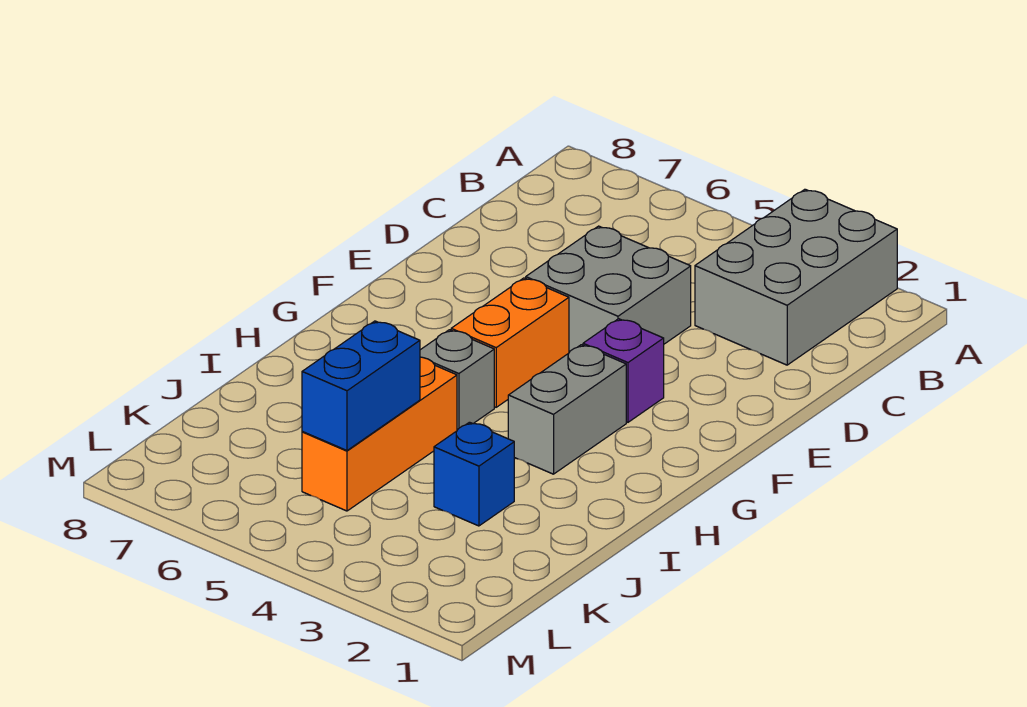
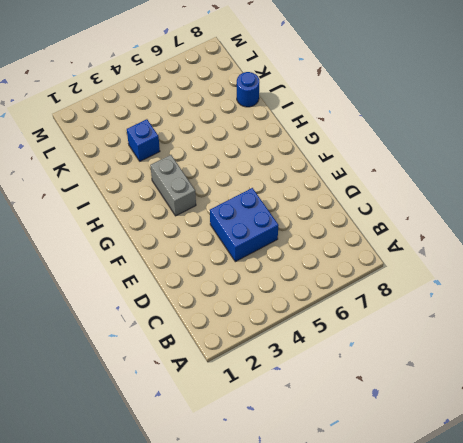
blue 2x2 brick [210,188,279,262] -> grey 2x2 brick [526,226,691,352]
blue 1x1 round brick [237,72,259,107] -> none
none -> grey 2x3 brick [695,189,897,365]
none -> purple 1x1 brick [583,319,664,422]

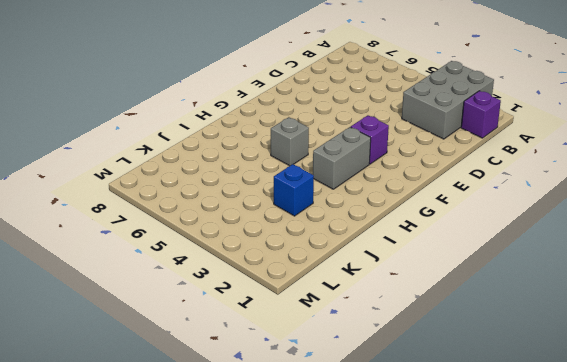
purple 1x1 brick [461,91,501,138] -> none
none -> grey 2x2 brick [526,226,691,352]
none -> orange 1x2 brick [451,278,569,407]

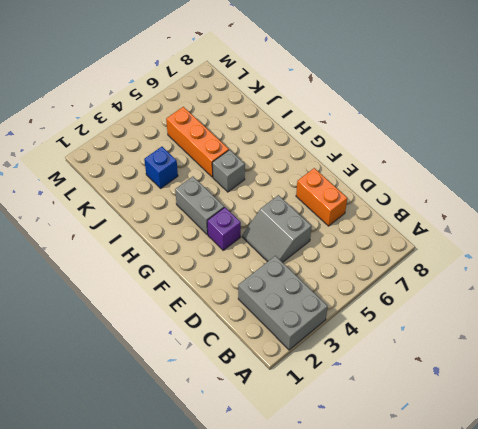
grey 2x2 slope [242,195,312,262] -> grey 2x2 brick [526,226,691,352]
orange 1x2 brick [296,168,347,226] -> orange 1x2 brick moved to [451,278,569,407]
none -> blue 1x2 brick [302,321,420,450]

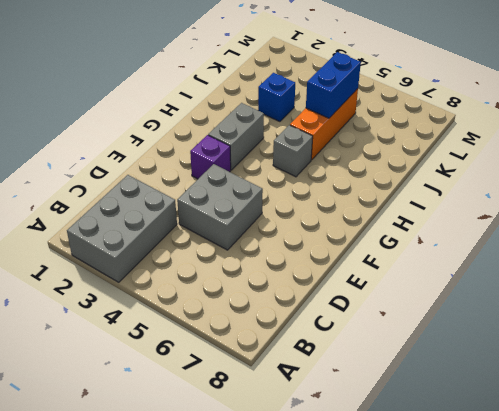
none -> orange 1x2 brick [451,278,569,407]

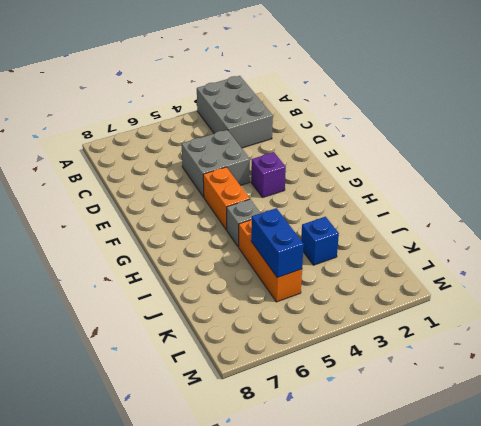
none -> grey 1x2 brick [508,345,626,474]

